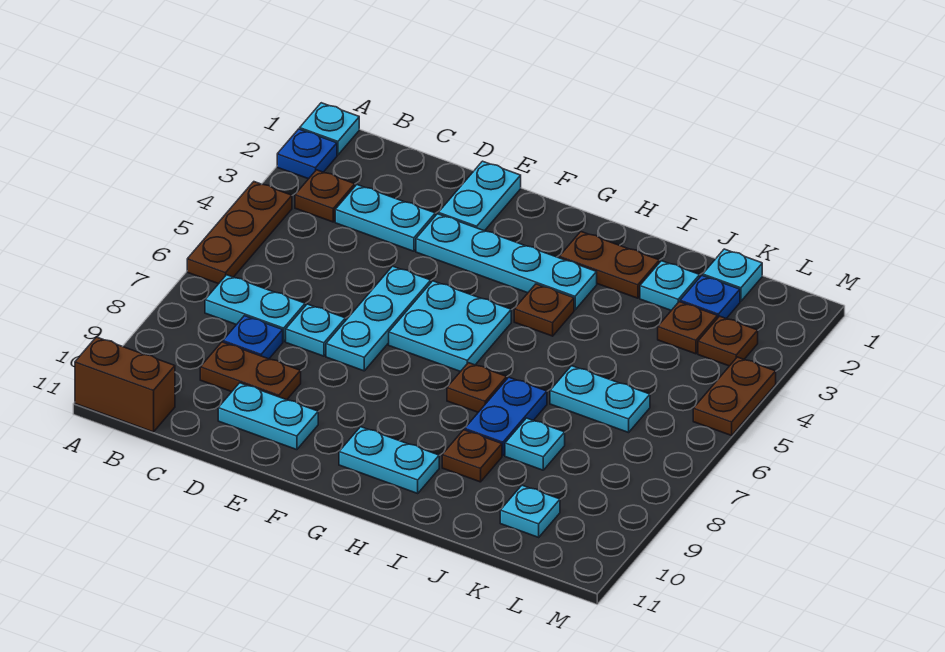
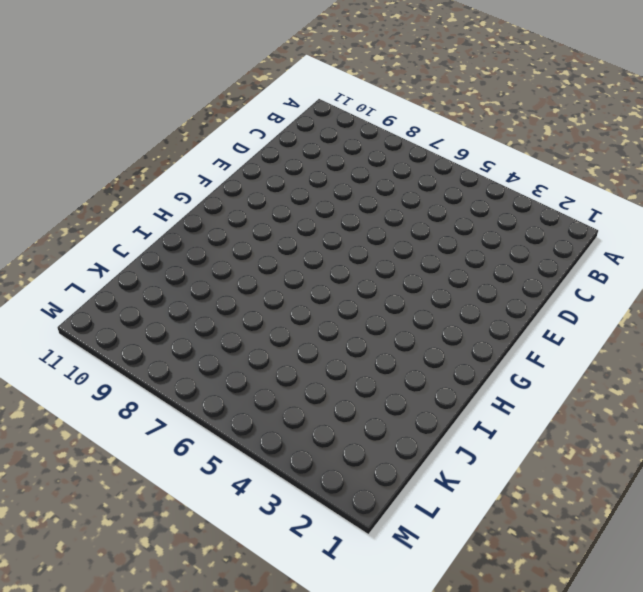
none -> cyan 1x1 plate [300,103,359,155]
none -> blue 1x1 plate [277,129,337,179]
none -> brown 1x3 plate [187,182,292,284]
none -> brown 1x2 brick [75,337,175,432]

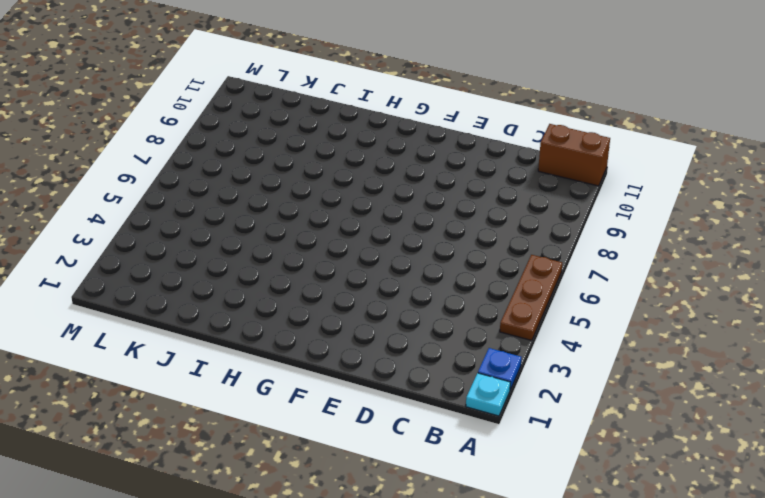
none -> brown 1x1 plate [295,170,355,222]
none -> cyan 1x2 plate [205,275,305,342]
none -> cyan 1x2 plate [335,185,435,251]
none -> blue 1x1 plate [223,316,283,359]

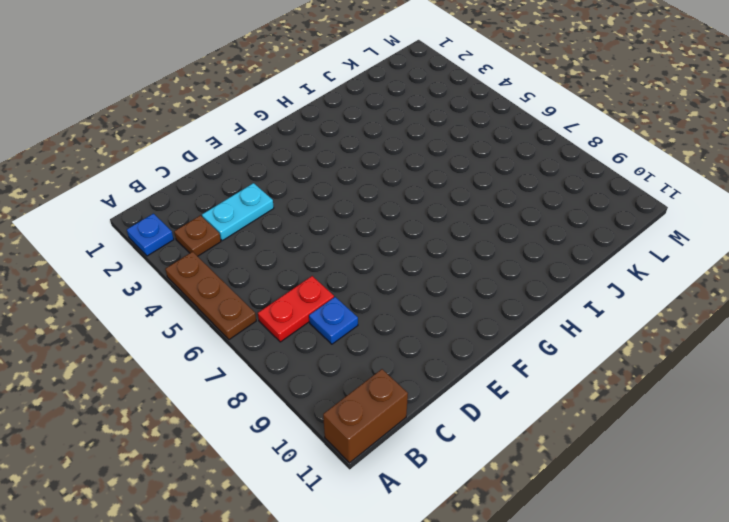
red 1x2 plate [258,276,334,342] -> cyan 1x2 plate [205,275,305,342]
none -> cyan 1x1 plate [300,103,359,155]
none -> brown 1x2 plate [200,342,301,400]
none -> cyan 1x1 plate [286,304,345,356]
none -> cyan 1x2 plate [218,383,318,450]

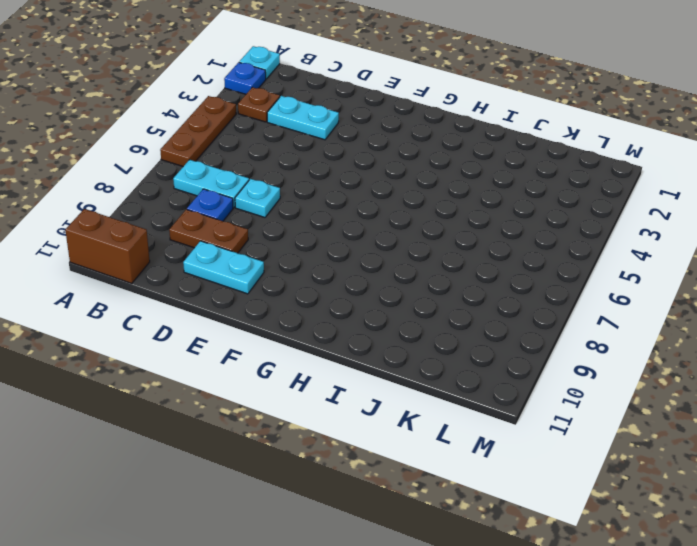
none -> cyan 1x2 plate [438,161,521,231]
none -> cyan 1x4 plate [416,214,597,310]
none -> cyan 1x3 plate [326,266,431,371]
none -> cyan 2x2 plate [389,281,511,372]

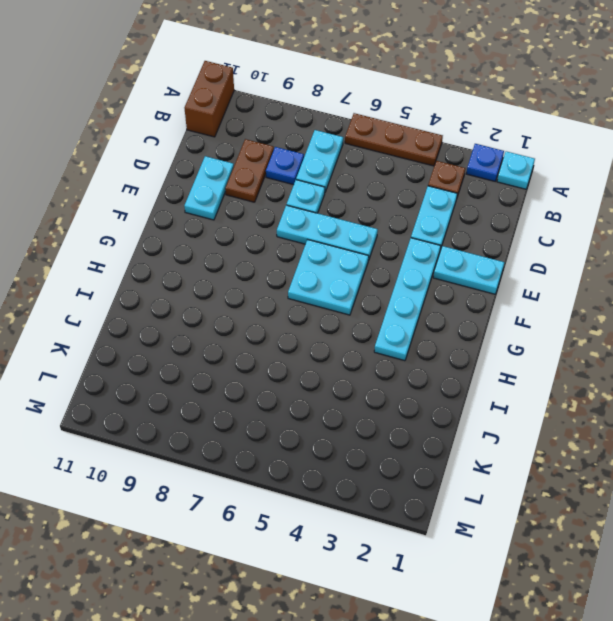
none -> cyan 1x2 plate [339,427,439,493]
none -> brown 1x2 plate [559,232,659,298]
none -> brown 1x1 plate [514,284,574,336]
none -> brown 1x1 plate [447,363,507,412]

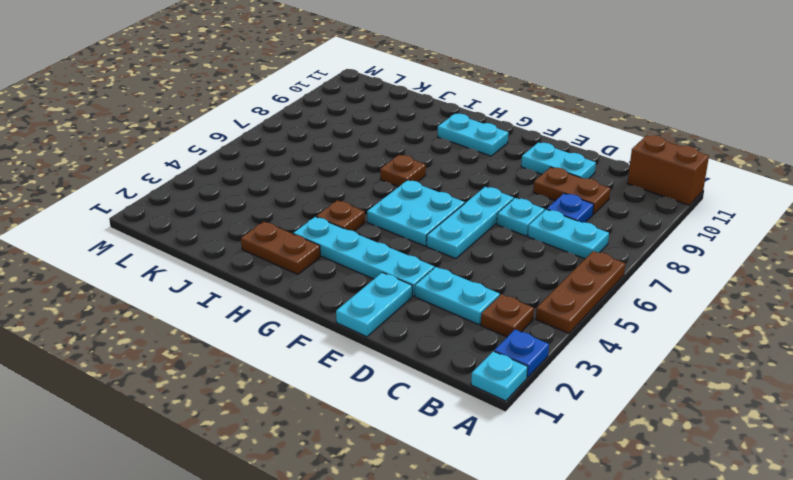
none -> blue 1x2 plate [465,377,547,456]
none -> brown 1x1 plate [442,430,502,482]
none -> cyan 1x1 plate [640,261,700,310]
none -> cyan 1x2 plate [550,366,650,433]

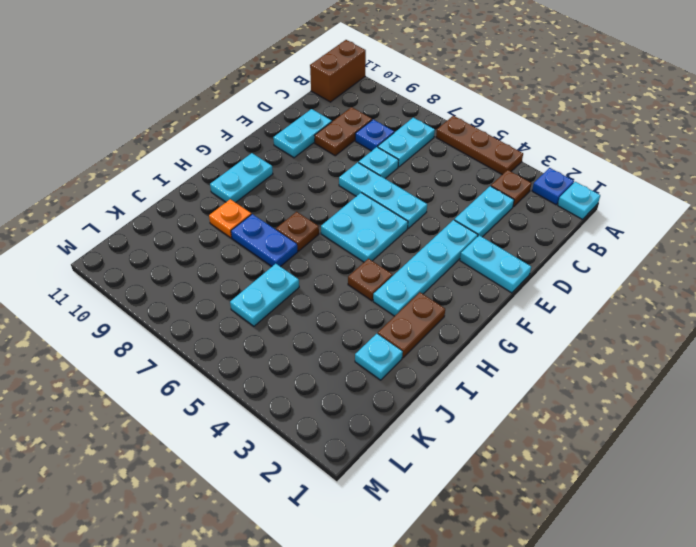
orange 1x1 plate [209,199,251,238] -> brown 1x1 plate [442,430,502,482]
none -> cyan 1x1 plate [505,418,565,470]
none -> cyan 1x1 plate [703,249,762,301]
none -> blue 1x1 plate [680,275,740,319]
none -> brown 1x1 plate [658,302,718,354]

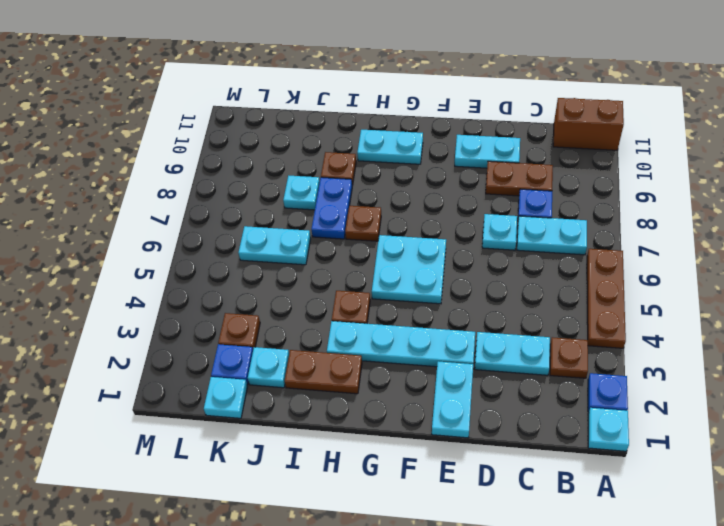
none -> cyan 1x3 plate [326,266,431,371]
none -> cyan 1x1 plate [500,485,560,537]
none -> brown 1x1 plate [698,316,758,366]
none -> brown 1x2 plate [693,357,776,436]

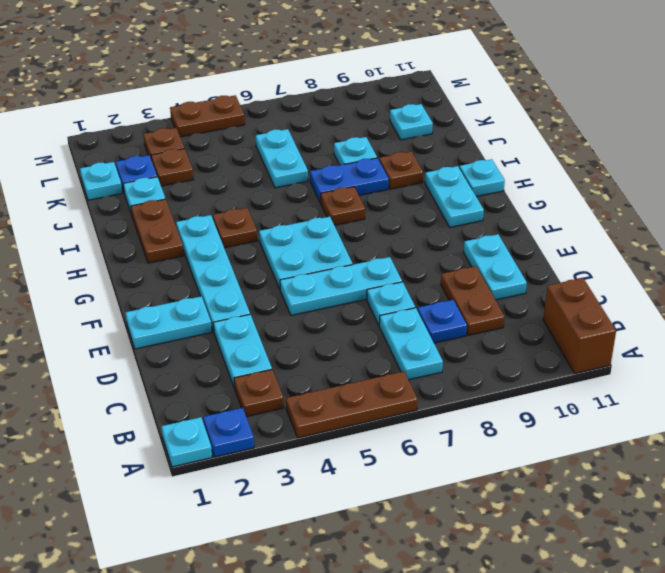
cyan 1x1 plate [460,159,505,197] -> none

